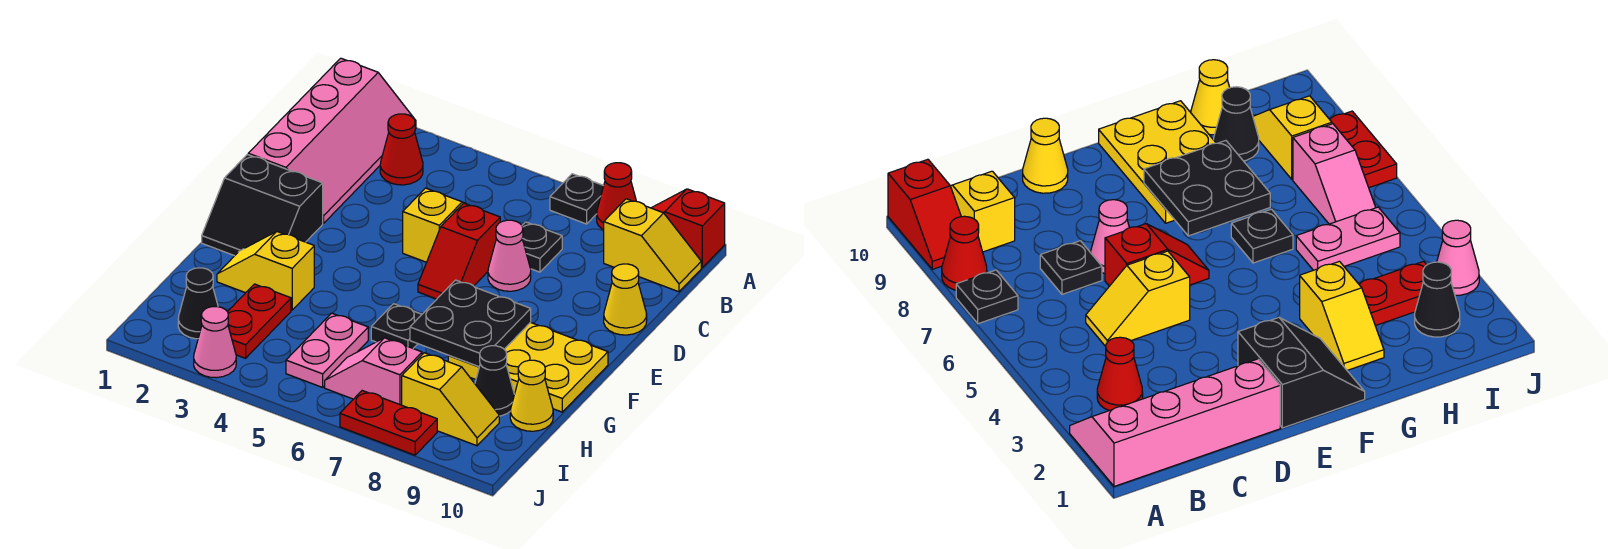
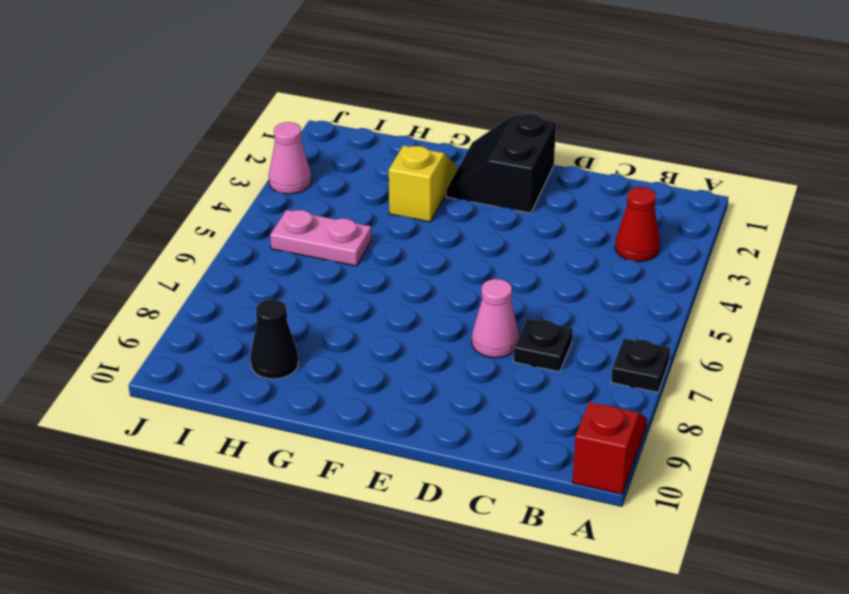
none -> pink 2x4 slope [248,58,416,223]
none -> red 1x1 cone [597,163,636,230]
none -> yellow 1x2 slope [604,199,701,292]

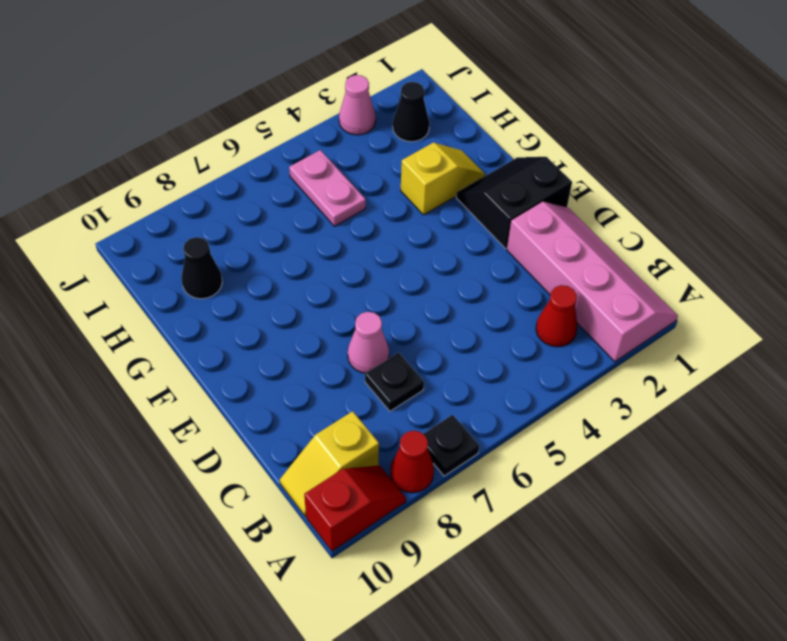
pink 2x4 slope [507,202,678,362] -> pink 2x4 slope turned to [248,58,416,223]
none -> yellow 1x2 slope [403,188,466,262]
none -> red 1x2 slope [418,203,500,299]
none -> yellow 1x1 cone [604,264,647,335]

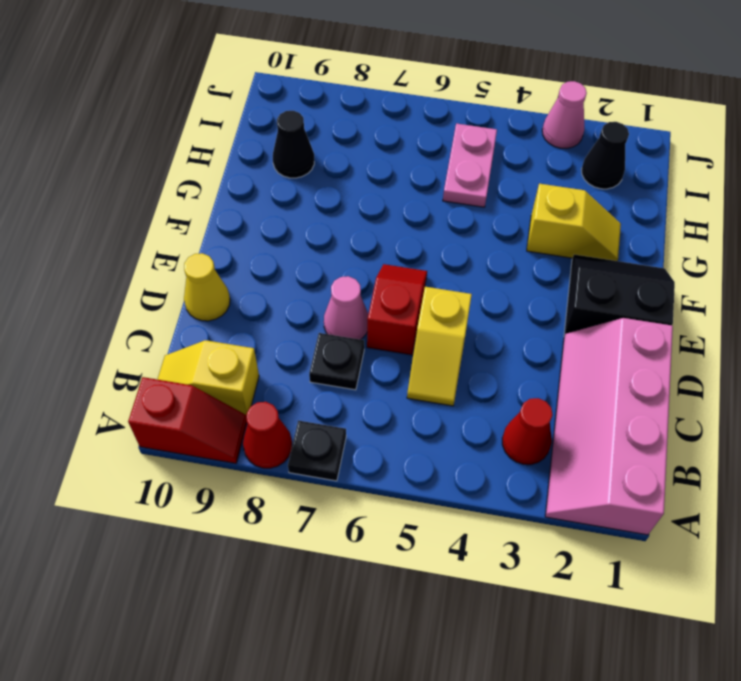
none -> yellow 2x3 plate [448,322,608,412]
none -> black 1x1 plate [371,304,422,348]
none -> red 1x2 plate [228,284,291,358]

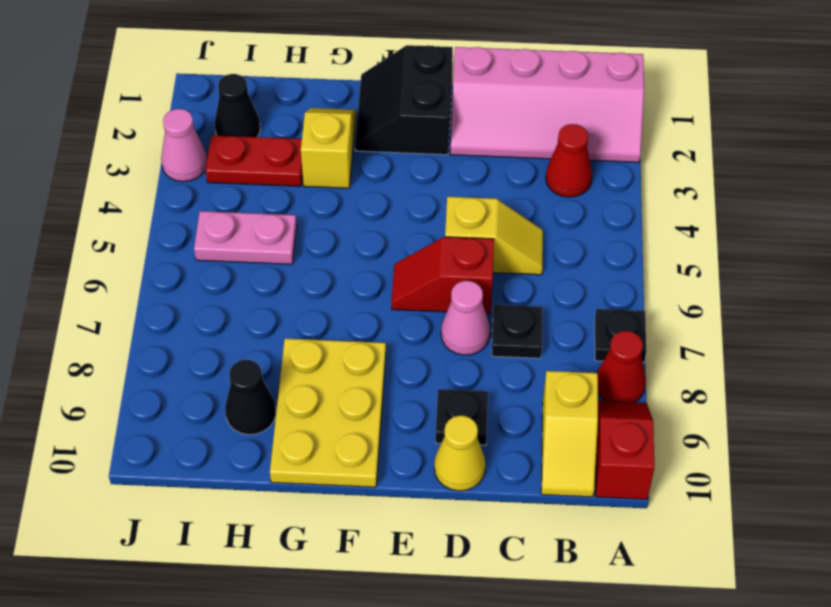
black 1x1 plate [435,389,488,445] -> black 1x1 plate moved to [371,304,422,348]
none -> yellow 1x1 cone [510,360,553,431]
none -> pink 1x2 slope [325,338,422,405]
none -> yellow 1x2 slope [402,353,499,446]

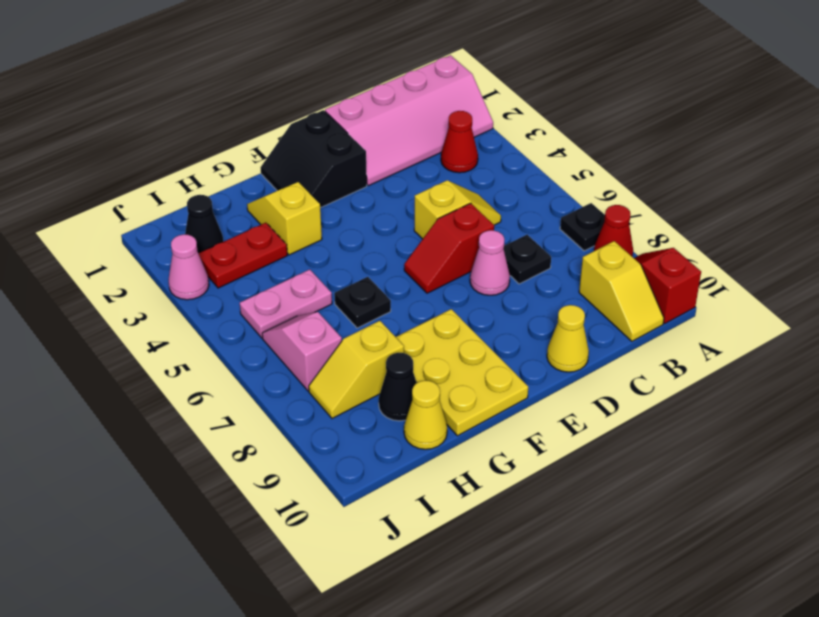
yellow 1x2 slope [309,321,404,418] -> yellow 1x2 slope turned to [402,353,499,446]
none -> red 1x2 plate [340,391,437,455]
none -> black 2x2 plate [410,280,531,367]

